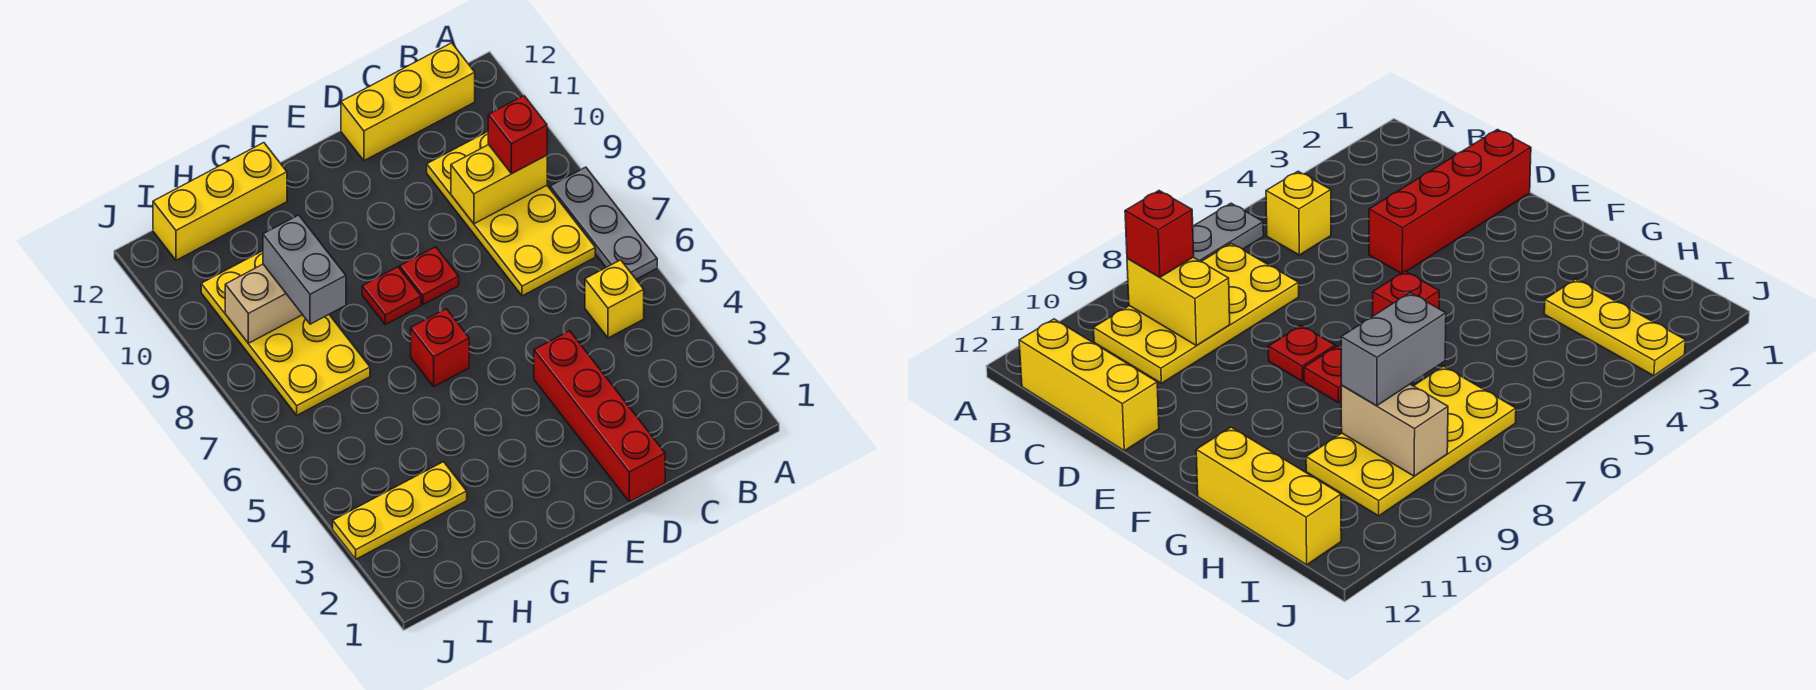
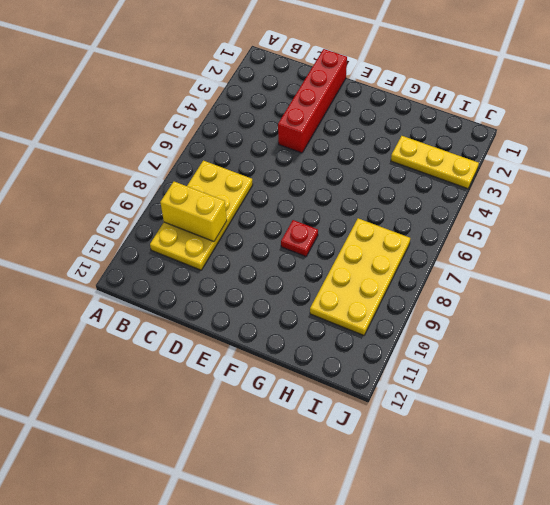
none -> grey 1x3 plate [550,167,657,279]
none -> yellow 1x1 brick [585,260,644,338]
none -> yellow 1x3 brick [341,43,475,161]

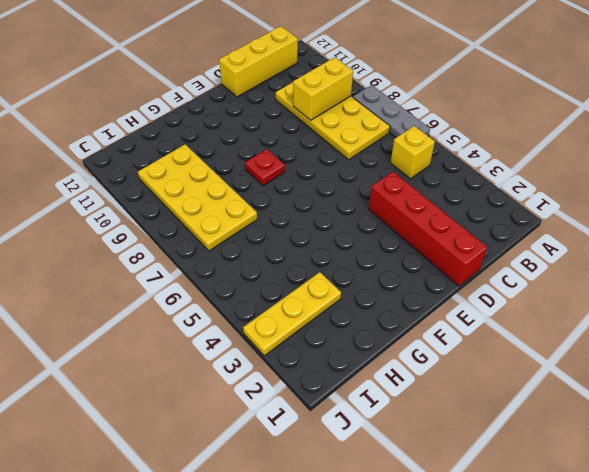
none -> red 1x1 plate [400,247,459,305]
none -> red 1x1 brick [411,309,469,386]
none -> yellow 1x3 brick [153,143,287,260]

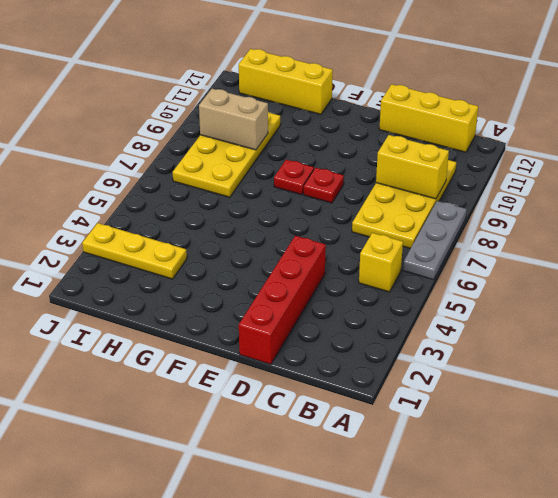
none -> red 1x1 brick [411,309,469,386]
none -> red 1x1 brick [488,96,547,174]
none -> grey 1x2 brick [263,215,346,324]

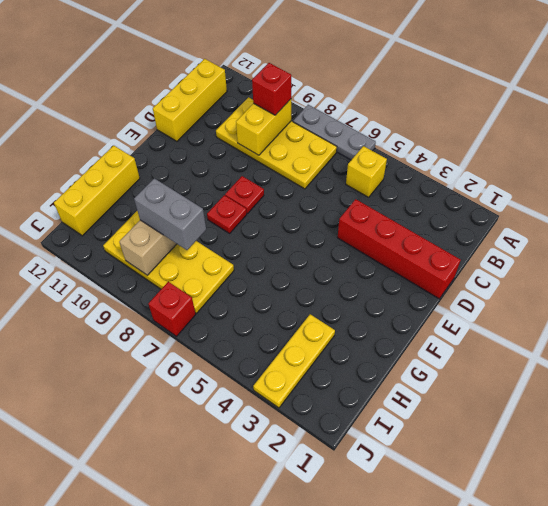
red 1x1 brick [148,282,196,336] -> red 1x1 brick moved to [411,309,469,386]

